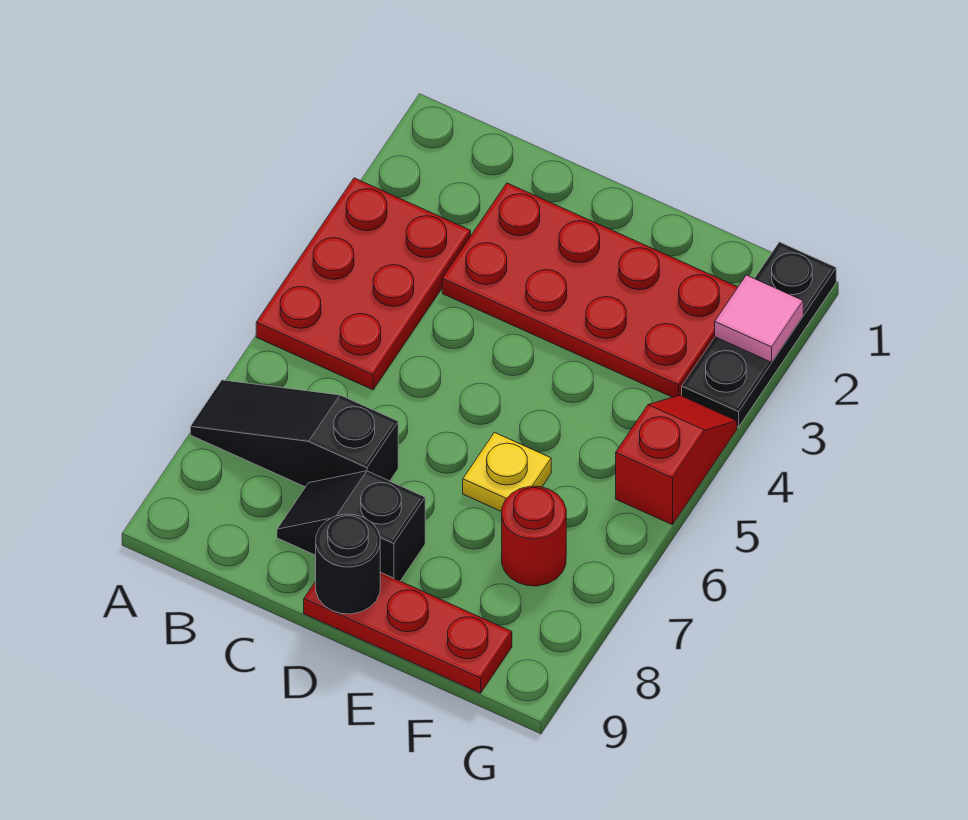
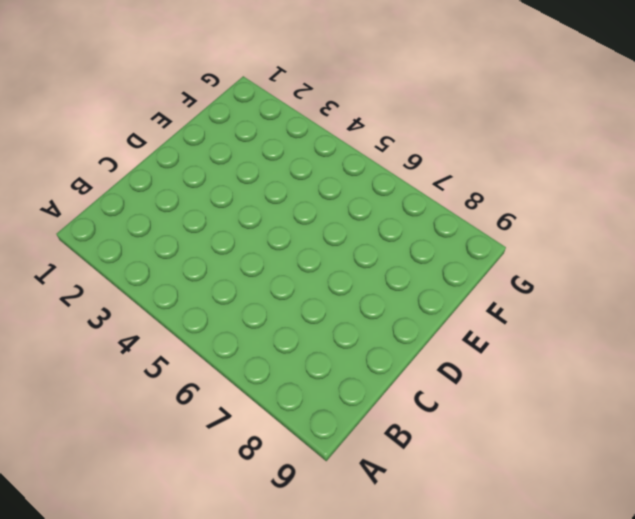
none -> red 2x3 plate [256,178,471,390]
none -> black 1x3 slope [190,380,398,487]

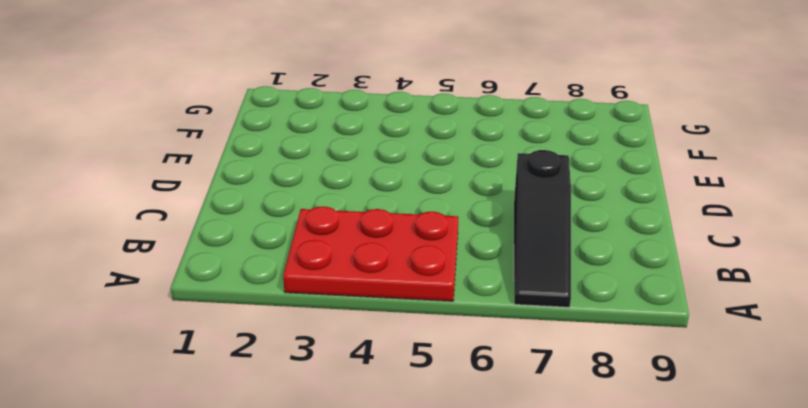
none -> red 2x4 plate [442,183,738,397]
none -> black 1x2 slope [277,471,425,581]

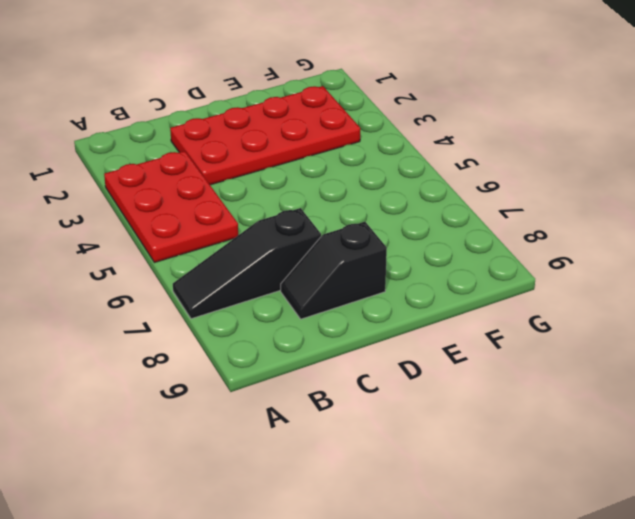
none -> red 1x3 plate [304,572,512,693]
none -> yellow 1x1 plate [463,432,551,512]

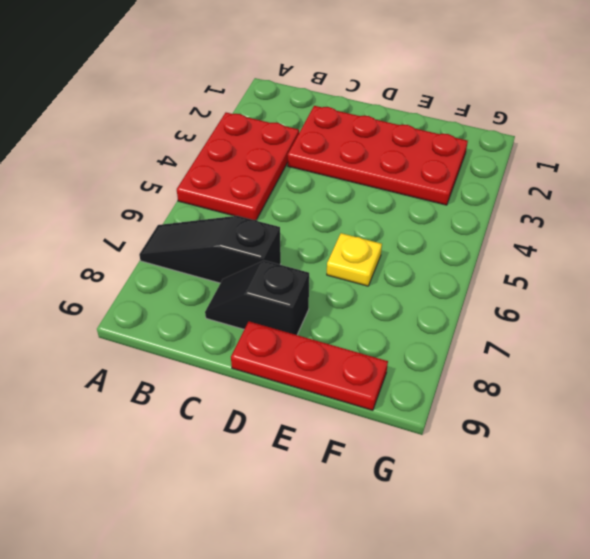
none -> red 1x1 round brick [502,486,566,586]
none -> black 1x3 plate [682,242,836,427]

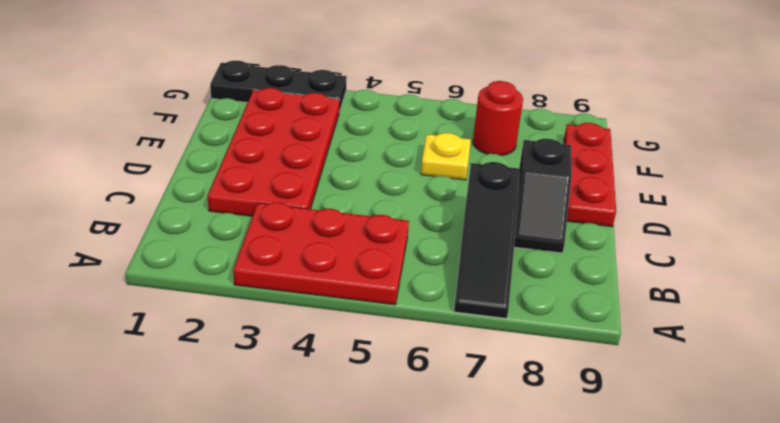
none -> red 1x2 slope [616,395,737,525]
none -> black 1x1 round brick [316,514,380,614]

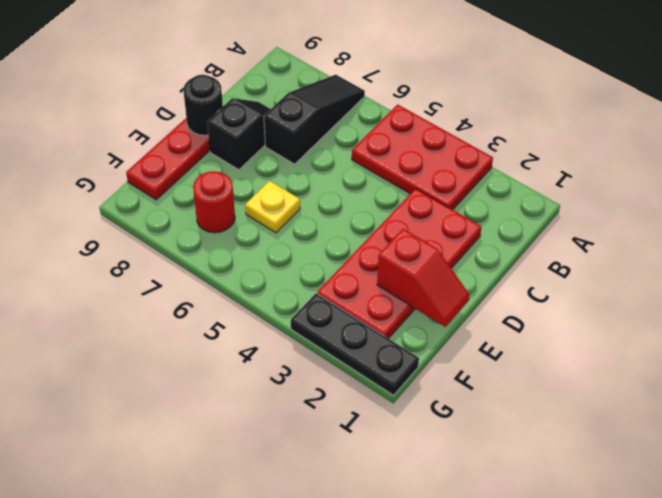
red 1x2 slope [377,229,470,327] -> red 1x2 slope moved to [616,395,737,525]
none -> pink 1x1 tile [715,275,803,362]

